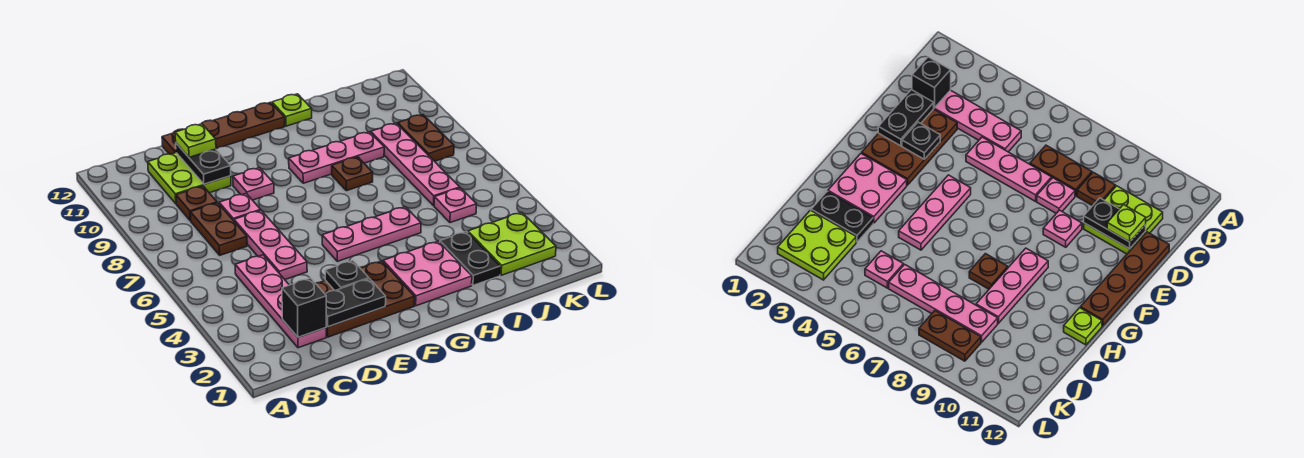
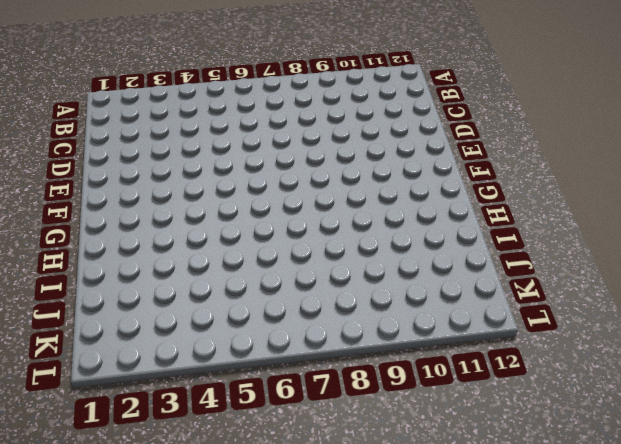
none -> pink 1x4 plate [235,255,326,348]
none -> brown 1x2 plate [190,203,247,255]
none -> brown 1x1 plate [176,186,217,221]

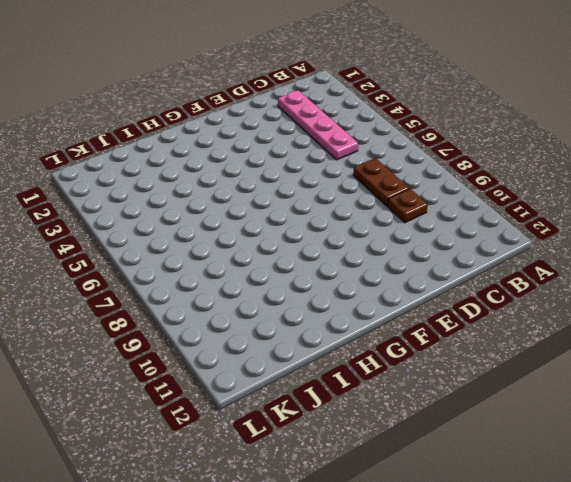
none -> lime 2x2 plate [148,153,231,203]
none -> brown 2x3 plate [316,261,415,337]
none -> pink 1x3 plate [234,210,307,279]

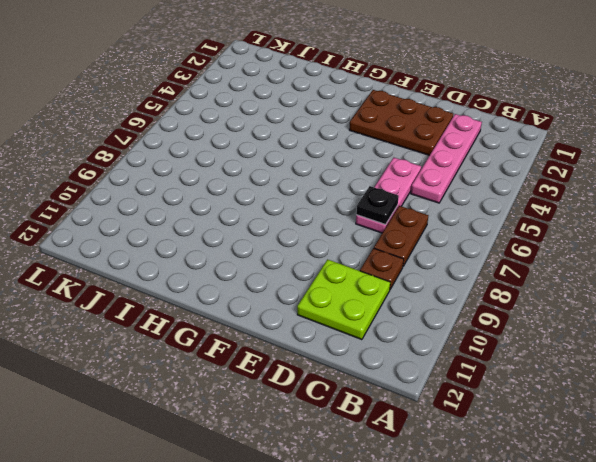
black 1x1 plate [356,186,399,225] -> black 1x1 plate moved to [325,261,369,291]
none -> pink 1x1 plate [219,194,261,221]
none -> brown 1x4 plate [162,102,285,154]
none -> pink 1x1 plate [233,168,274,200]

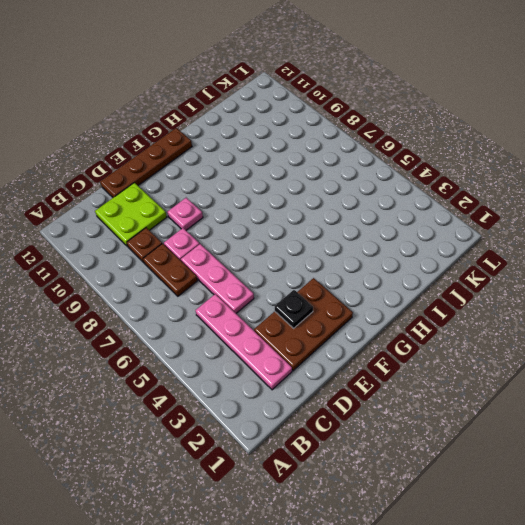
none -> pink 1x3 plate [322,207,421,261]
none -> pink 2x2 plate [383,241,472,306]
none -> pink 1x3 plate [289,132,384,183]

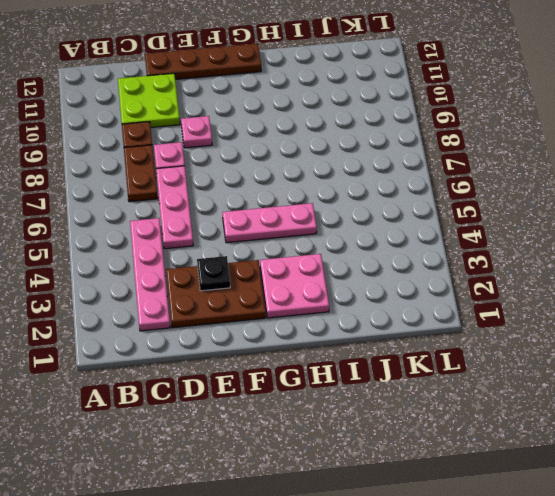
none -> pink 1x3 plate [289,132,384,183]
none -> brown 1x1 plate [332,157,373,191]
none -> lime 1x1 plate [272,94,312,126]

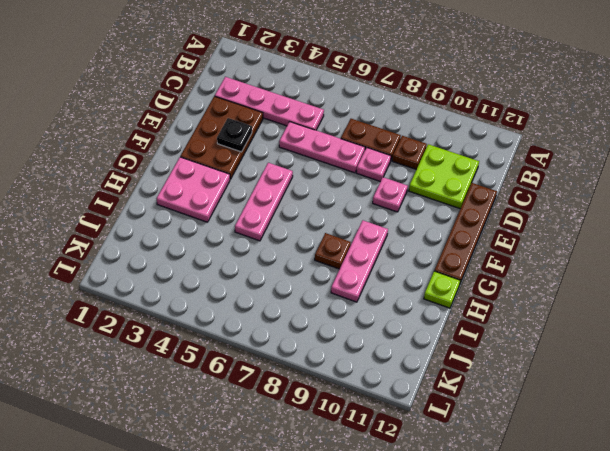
none -> black 1x2 plate [440,232,500,285]
none -> lime 2x2 plate [468,212,556,275]
none -> pink 1x1 plate [434,188,477,223]

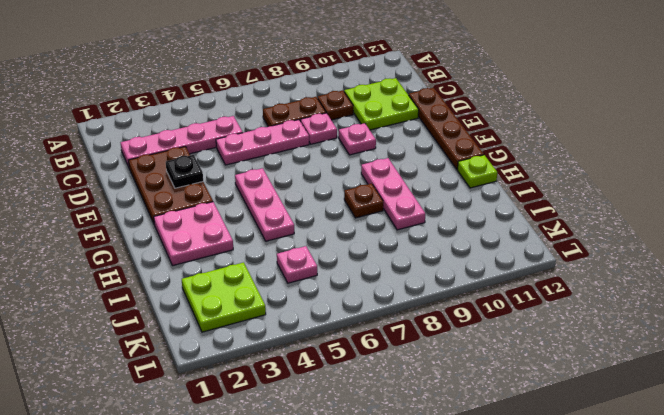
none -> black 1x2 plate [440,232,500,285]
none -> pink 1x4 plate [371,123,460,206]
none -> brown 1x2 plate [398,115,454,161]

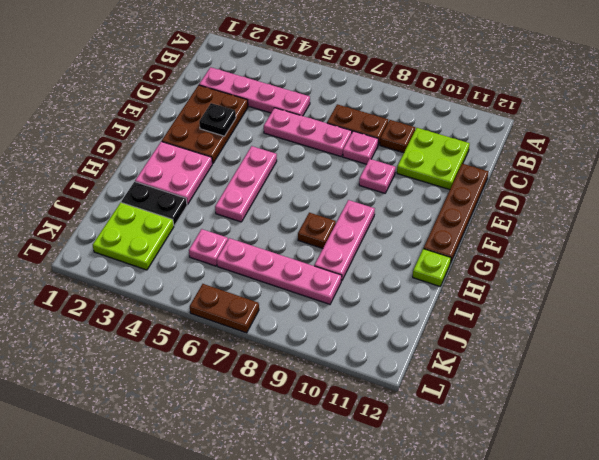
brown 1x2 plate [190,284,259,333] -> brown 1x2 plate moved to [398,115,454,161]
none -> black 1x1 brick [282,278,326,337]
none -> black 1x2 plate [325,279,386,327]
none -> black 1x2 plate [176,143,231,184]

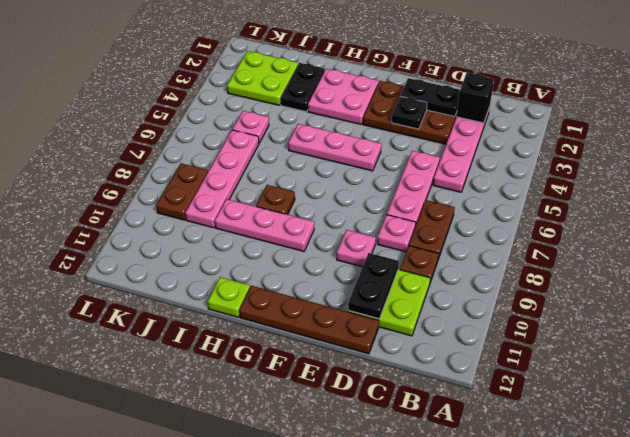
none -> lime 1x1 plate [175,124,216,157]

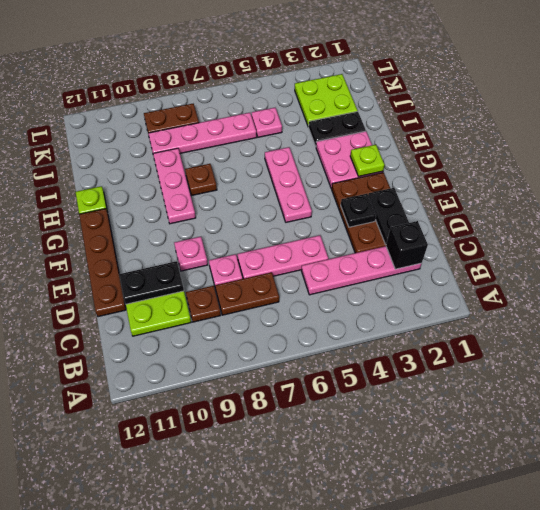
lime 1x1 plate [350,145,384,177] -> lime 1x1 plate moved to [175,124,216,157]

